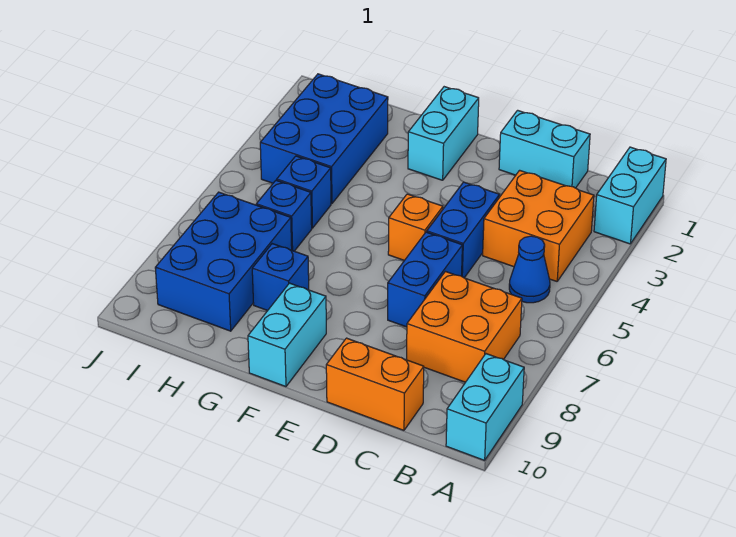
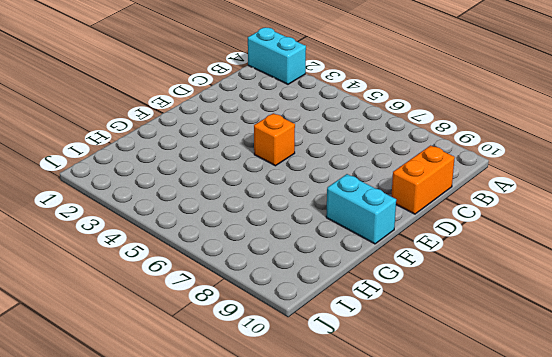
none -> cyan 1x2 brick [446,354,524,460]
none -> orange 2x2 brick [483,170,594,281]
none -> blue 1x1 cone [509,236,550,303]

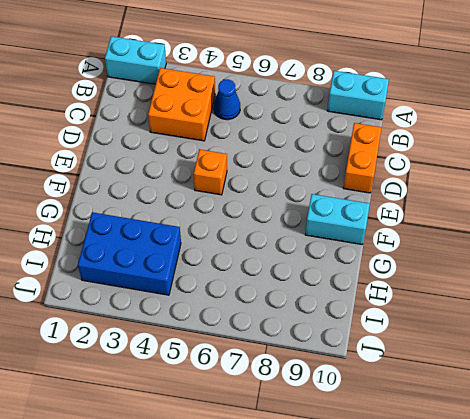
none -> orange 2x2 brick [407,272,522,382]
none -> cyan 1x2 brick [499,110,590,188]
none -> blue 1x2 brick [427,182,500,278]

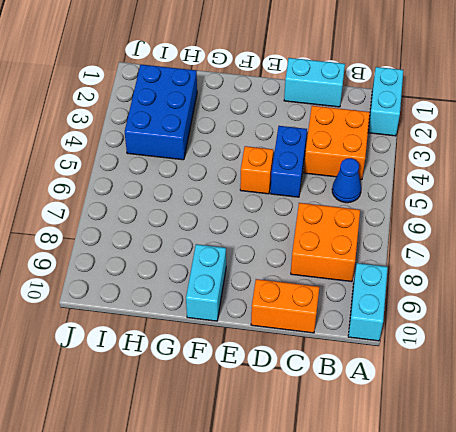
none -> blue 1x2 brick [388,232,462,327]
none -> cyan 1x2 brick [408,87,479,180]
none -> blue 1x1 brick [252,244,309,311]

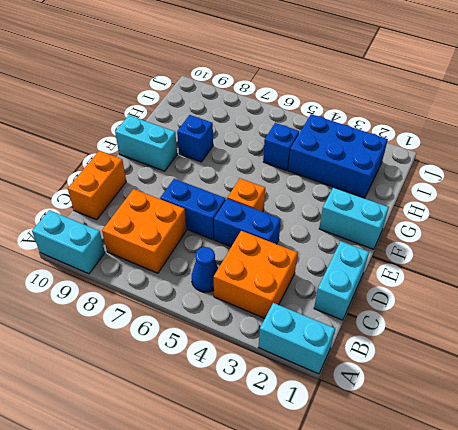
none -> blue 1x1 brick [256,180,312,251]
none -> blue 2x3 brick [155,192,292,331]

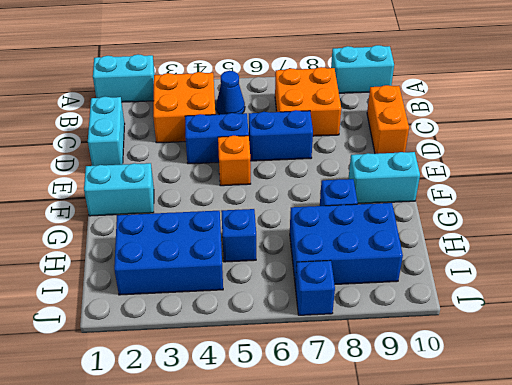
blue 1x1 brick [295,260,335,315] -> blue 1x1 brick moved to [256,180,312,251]

